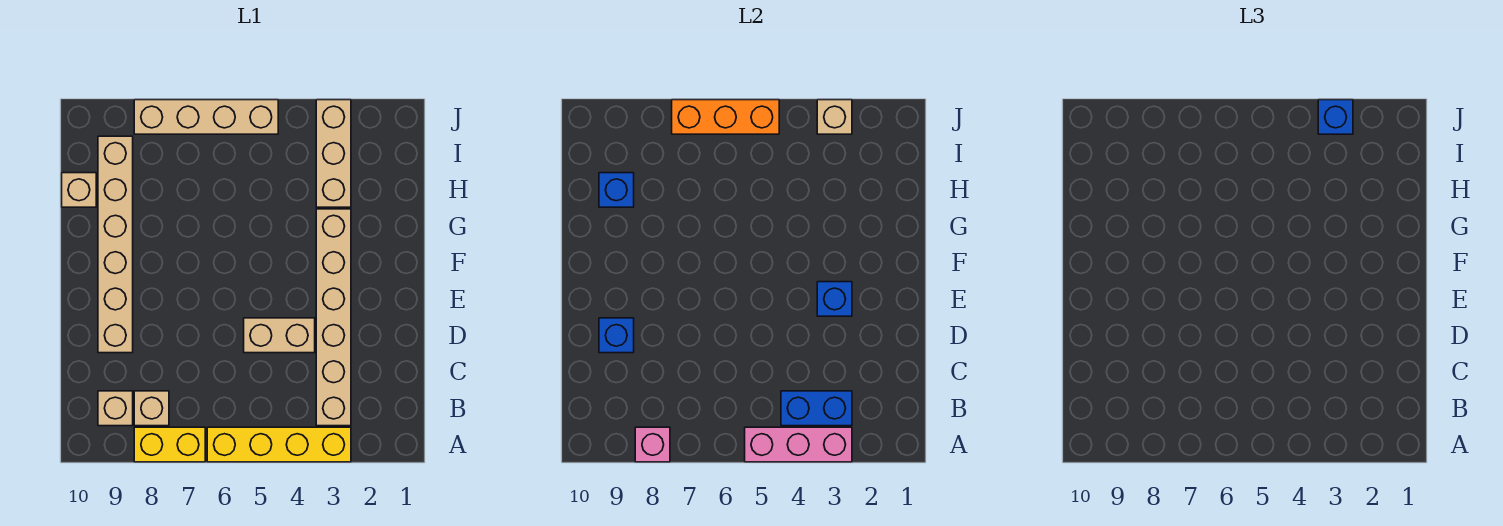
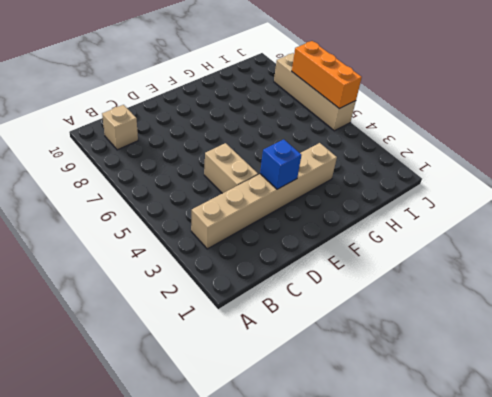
none -> yellow 1x4 brick [207,427,351,462]
none -> yellow 1x2 brick [134,427,205,462]
none -> tan 1x1 brick [134,391,169,426]

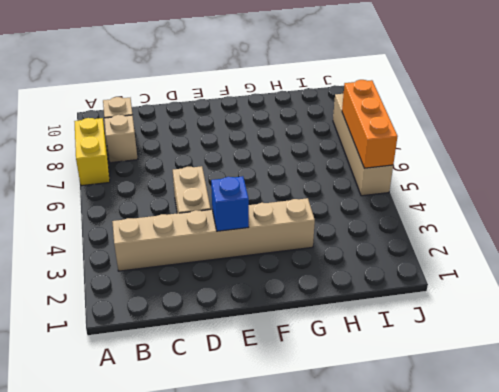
none -> yellow 1x4 brick [207,427,351,462]
none -> tan 1x6 brick [98,136,133,353]
none -> tan 1x3 brick [316,100,351,207]

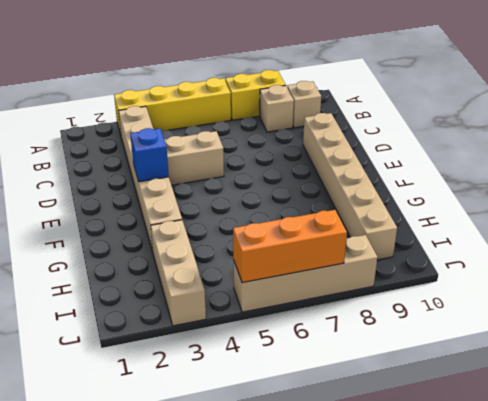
none -> tan 1x1 brick [62,173,96,207]
none -> pink 1x3 brick [745,427,852,462]
none -> pink 1x1 brick [635,427,670,462]

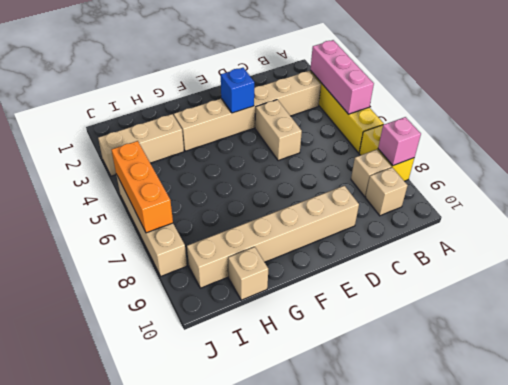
none -> blue 1x2 brick [781,391,852,426]
none -> blue 1x1 brick [599,318,634,353]
none -> blue 1x1 brick [599,173,634,207]

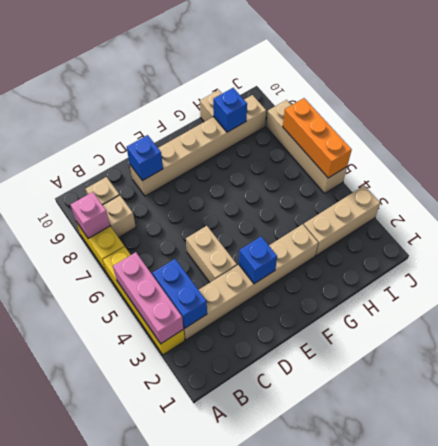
none -> tan 1x1 brick [817,100,852,134]
none -> blue 1x1 brick [1318,100,1353,134]

